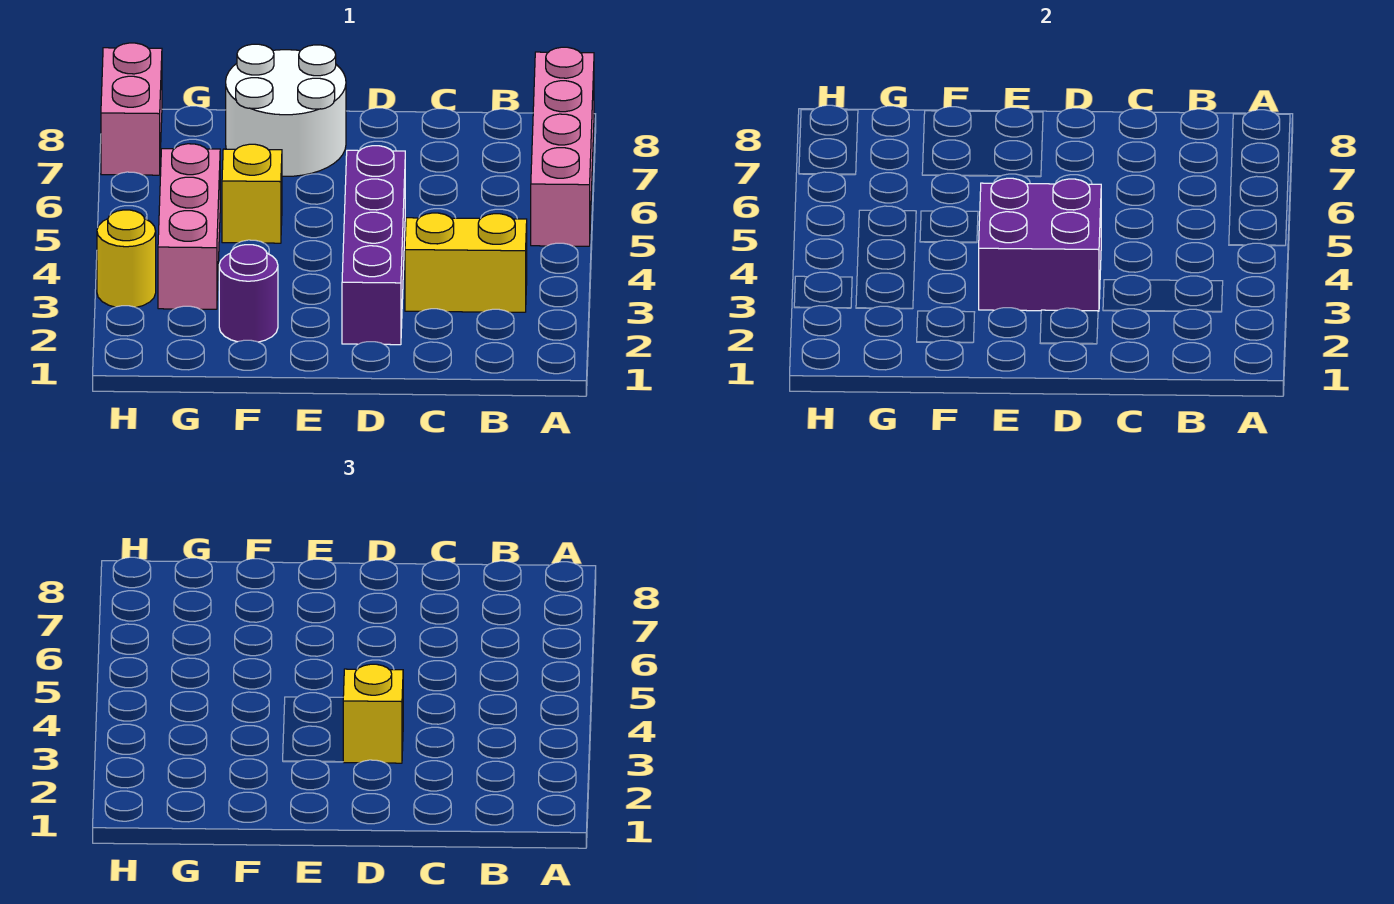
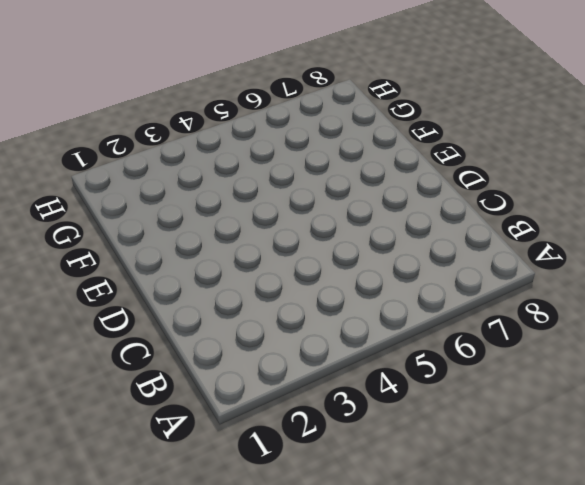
none -> pink 1x4 brick [531,47,594,246]
none -> yellow 1x2 brick [405,213,527,312]

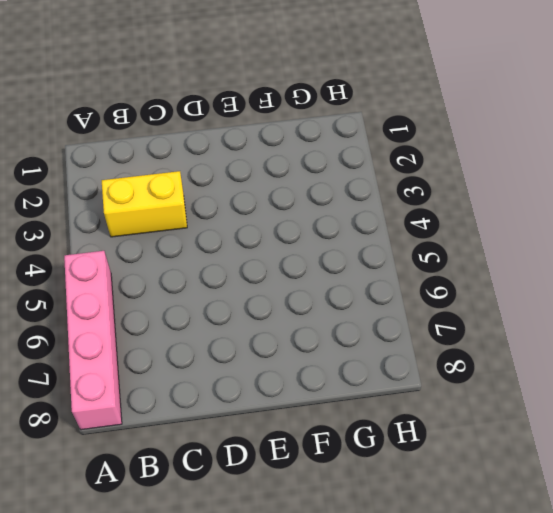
none -> purple 1x4 brick [342,146,405,345]
none -> white 2x2 round brick [226,44,346,176]

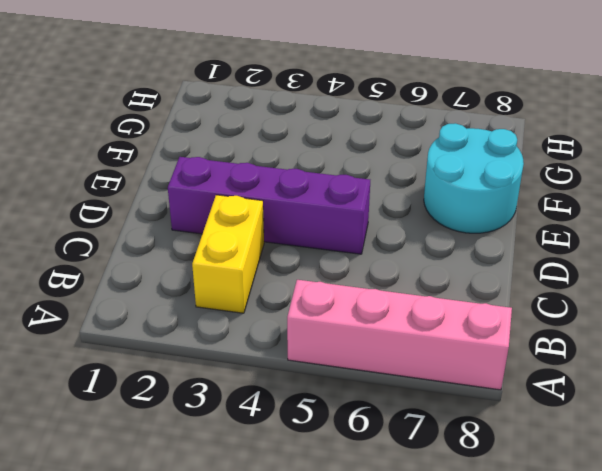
cyan 2x2 round brick [424,123,524,233] -> white 2x2 round brick [226,44,346,176]
none -> purple 1x1 round brick [219,245,278,342]
none -> yellow 1x1 brick [222,144,282,243]

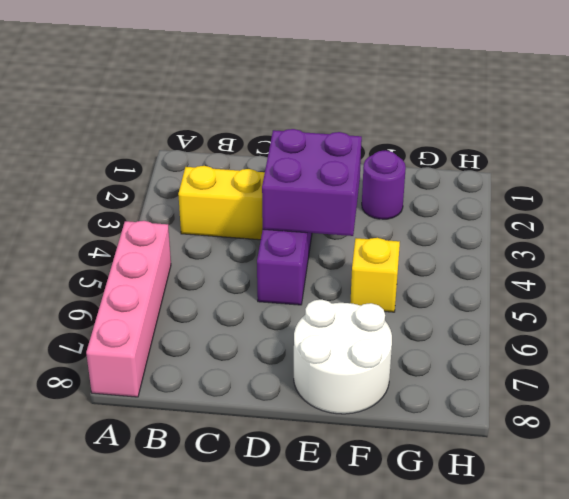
none -> pink 1x3 brick [158,144,220,309]
none -> yellow 1x1 round brick [97,210,156,307]

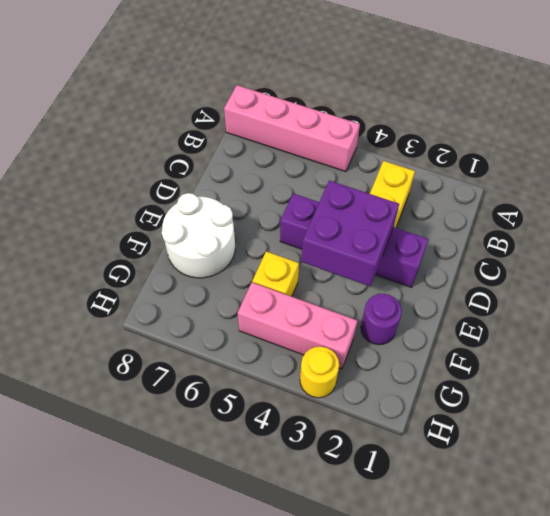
none -> pink 1x2 brick [101,43,162,175]
none -> yellow 1x1 brick [343,664,403,763]

